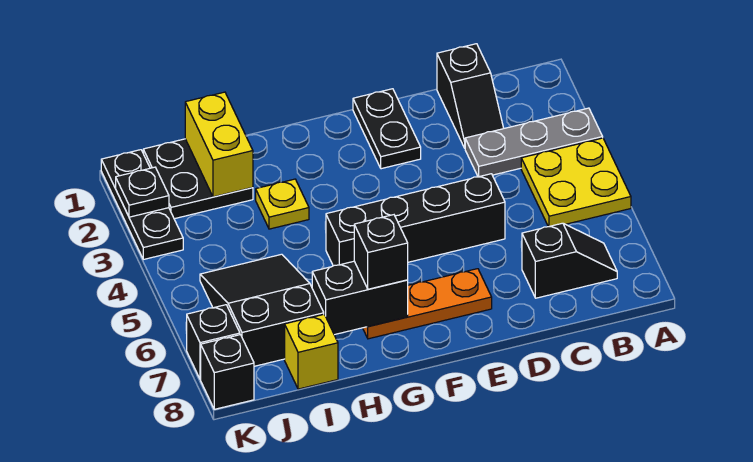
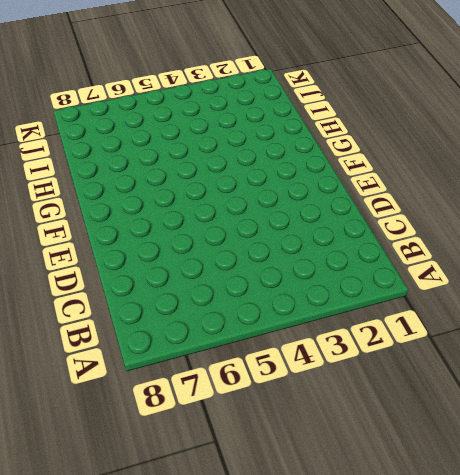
none -> grey 1x3 plate [465,108,603,177]
none -> yellow 2x2 plate [521,138,631,227]
none -> black 1x2 slope [522,223,617,298]

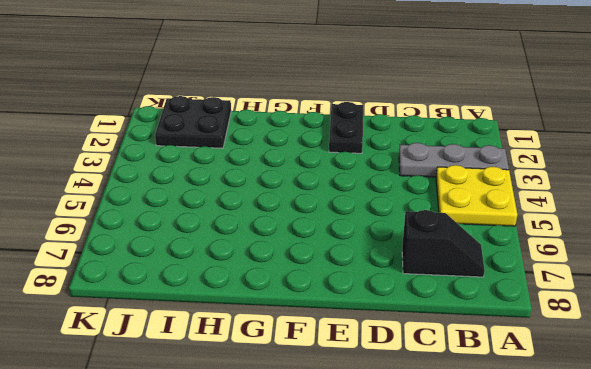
none -> black 1x2 slope [437,44,504,148]
none -> black 1x4 brick [326,174,505,266]
none -> orange 1x3 plate [363,269,492,339]

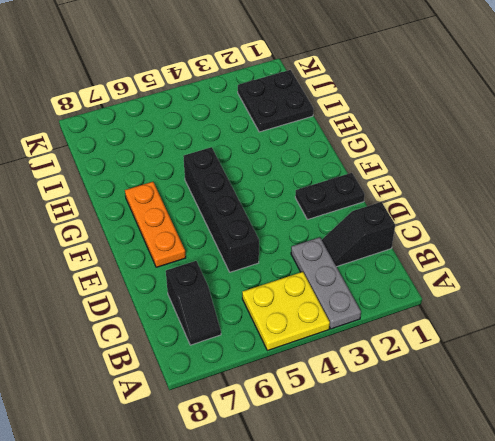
none -> yellow 1x1 plate [256,179,309,229]
none -> black 2x3 slope [200,254,324,366]
none -> yellow 1x1 brick [285,314,338,389]

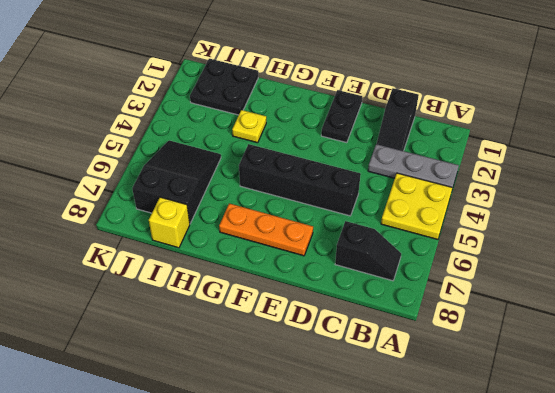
none -> black 1x3 plate [101,150,183,259]
none -> black 1x1 brick [187,305,240,379]
none -> black 1x1 brick [201,335,254,409]

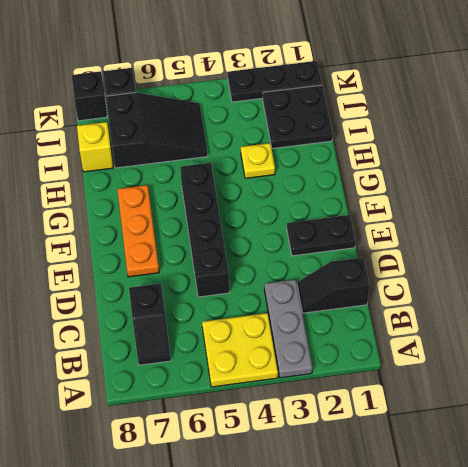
none -> black 1x2 brick [312,261,408,335]
none -> yellow 1x2 brick [185,92,253,197]
none -> black 1x1 plate [116,167,169,217]

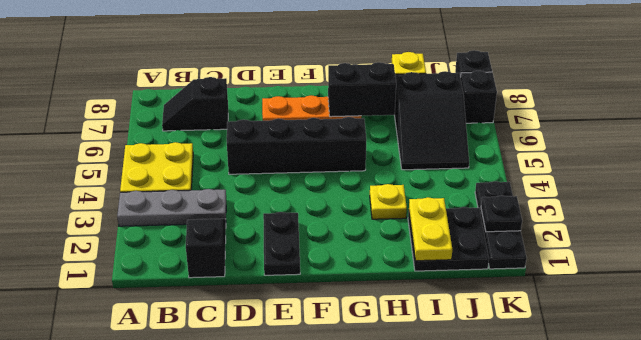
yellow 1x2 plate [409,197,452,261] -> yellow 1x2 brick [185,92,253,197]
none -> black 1x1 brick [354,215,408,289]

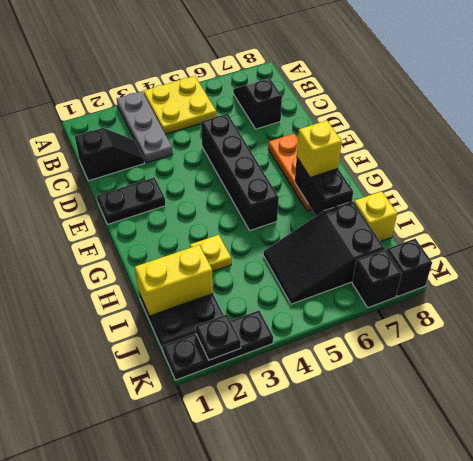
yellow 1x1 brick [297,121,342,177] -> black 1x1 brick [354,215,408,289]

